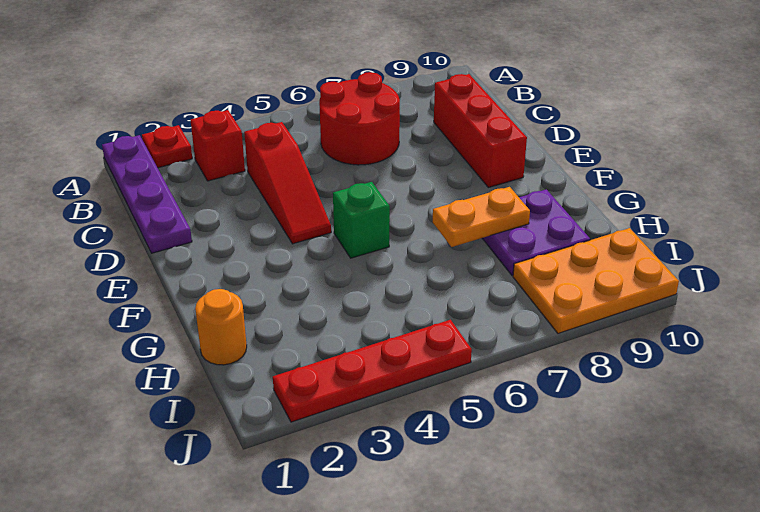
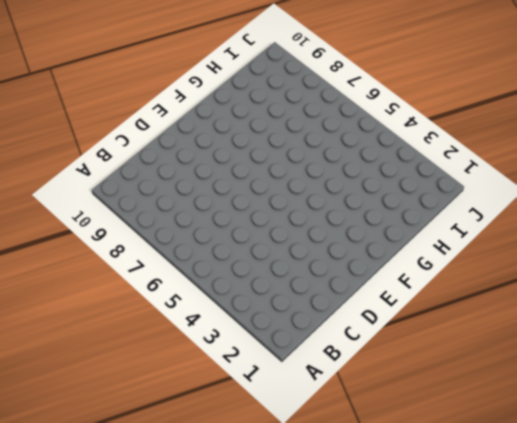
none -> purple 1x4 plate [102,135,192,253]
none -> red 1x1 plate [142,125,192,168]
none -> red 1x1 brick [191,110,245,181]

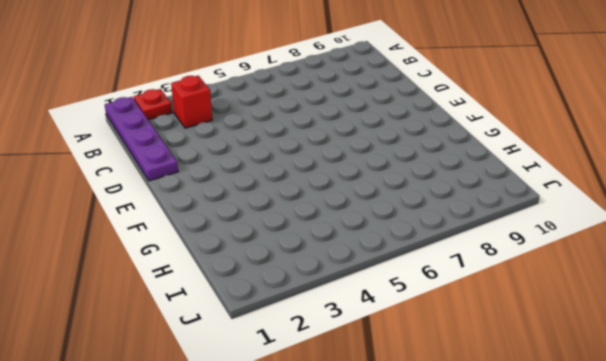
none -> red 2x2 round brick [319,72,400,165]
none -> red 1x3 slope [244,122,331,244]
none -> red 1x3 brick [434,74,527,187]

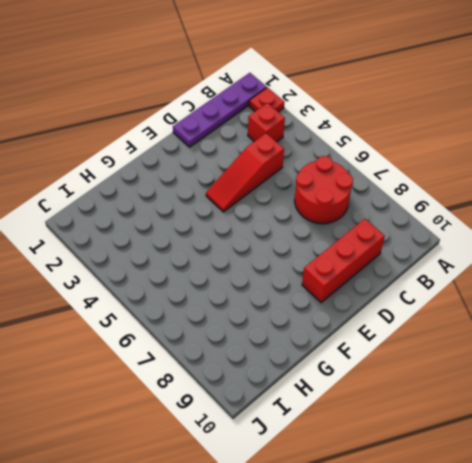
none -> green 1x1 brick [333,182,390,258]
none -> purple 2x2 plate [482,189,590,276]
none -> orange 1x1 round brick [195,289,247,365]

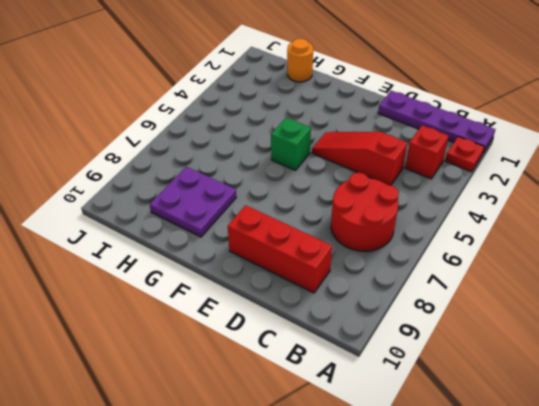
none -> orange 2x3 plate [513,228,679,333]
none -> red 1x4 plate [273,320,472,422]
none -> orange 1x2 plate [433,187,530,247]

